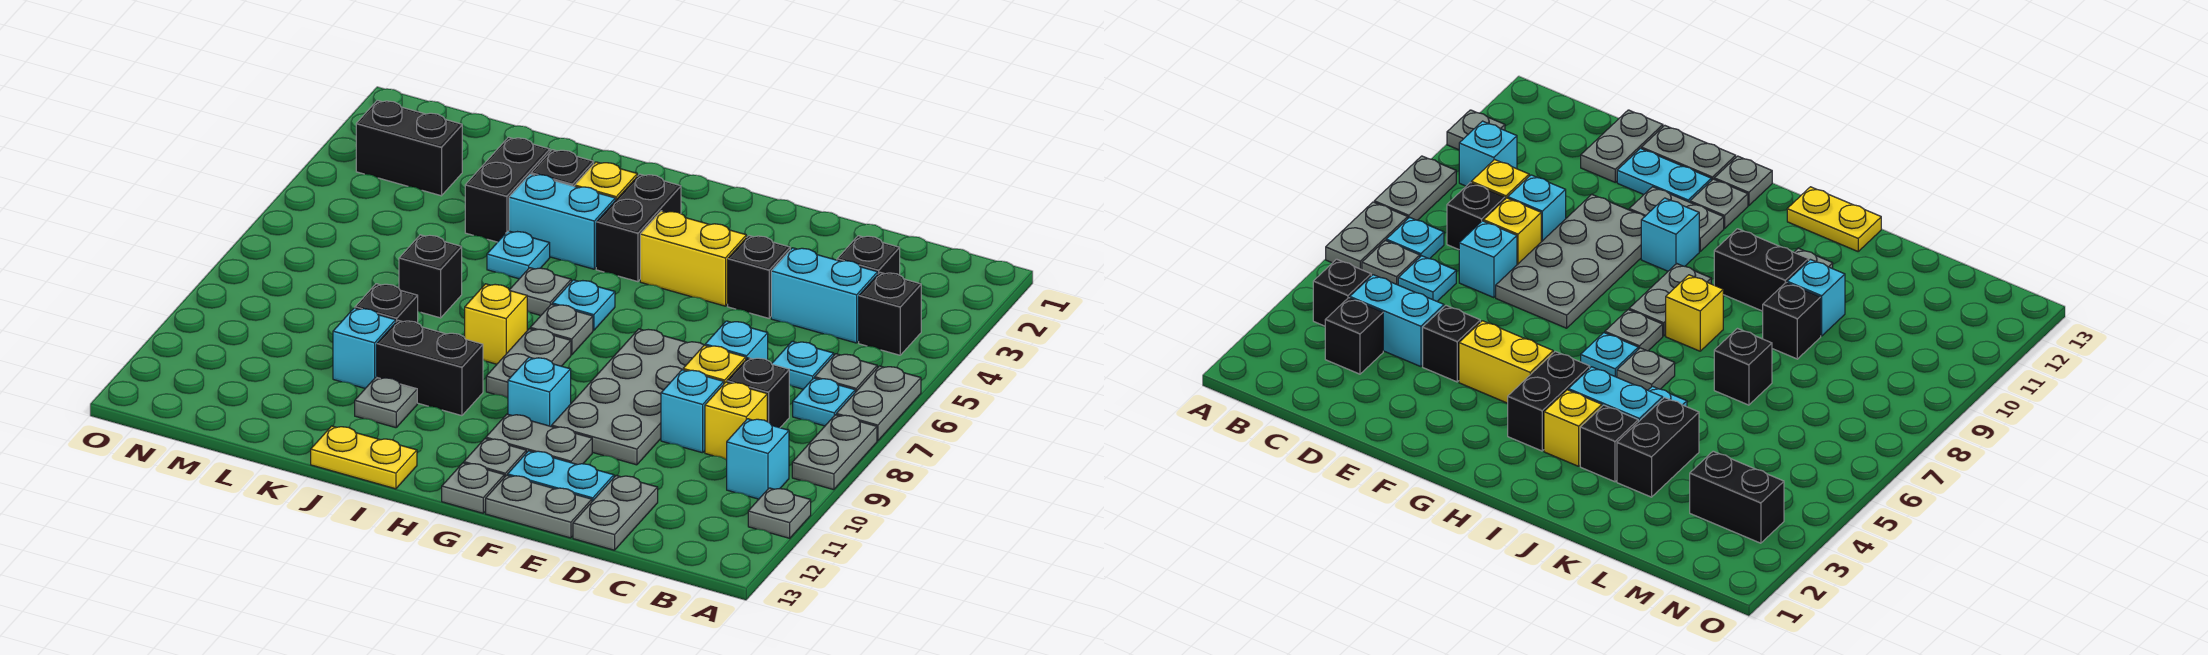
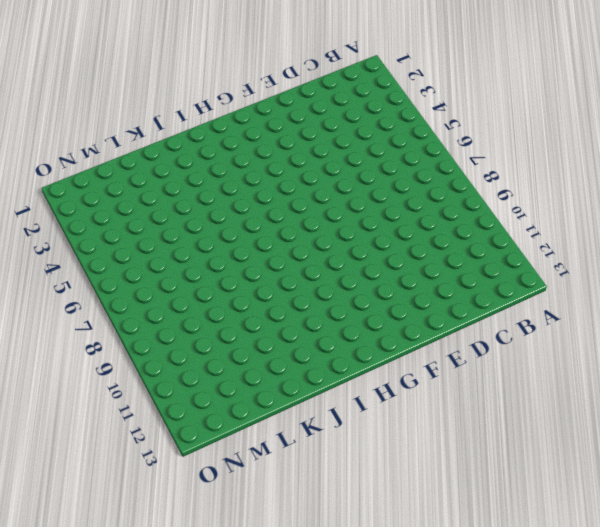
none -> grey 1x2 plate [836,366,921,441]
none -> grey 1x2 plate [792,415,877,490]
none -> grey 1x1 plate [748,488,811,538]
none -> black 1x1 brick [859,272,921,355]

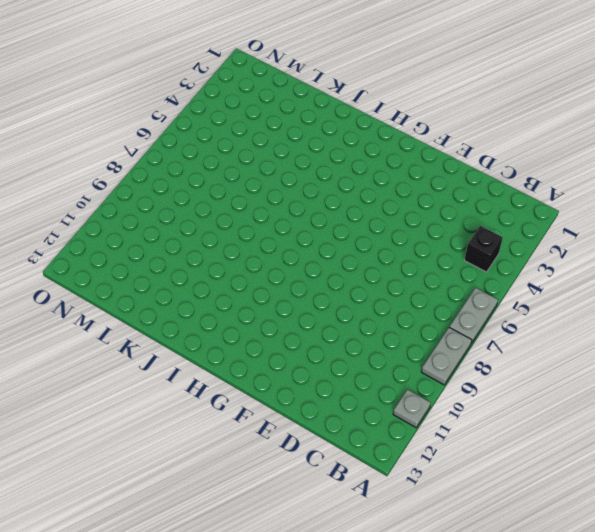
none -> grey 1x1 plate [815,354,877,392]
none -> cyan 1x1 plate [793,378,855,426]
none -> cyan 1x1 brick [727,419,789,499]
none -> black 1x1 brick [837,236,900,275]

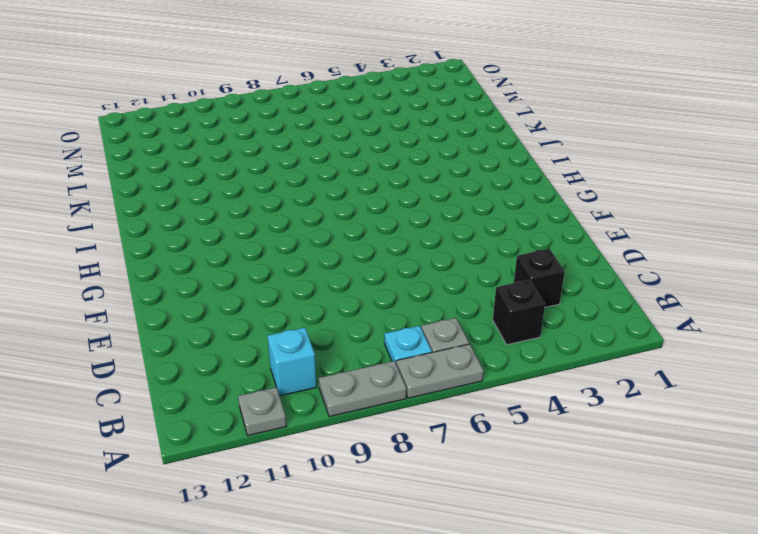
none -> cyan 1x2 brick [771,248,878,343]
none -> cyan 1x1 plate [772,341,834,389]
none -> black 1x1 brick [727,358,789,428]
none -> yellow 1x1 brick [705,382,767,460]

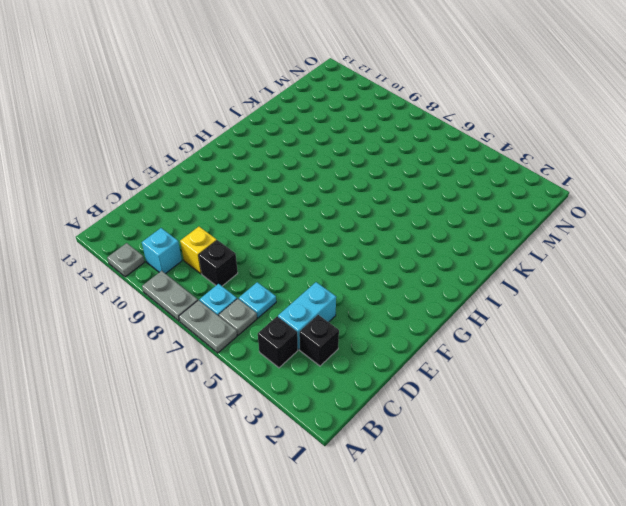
none -> cyan 1x1 brick [705,321,768,360]
none -> yellow 1x1 brick [683,345,746,383]
none -> cyan 1x1 brick [661,370,724,453]
none -> grey 1x2 plate [573,475,658,550]

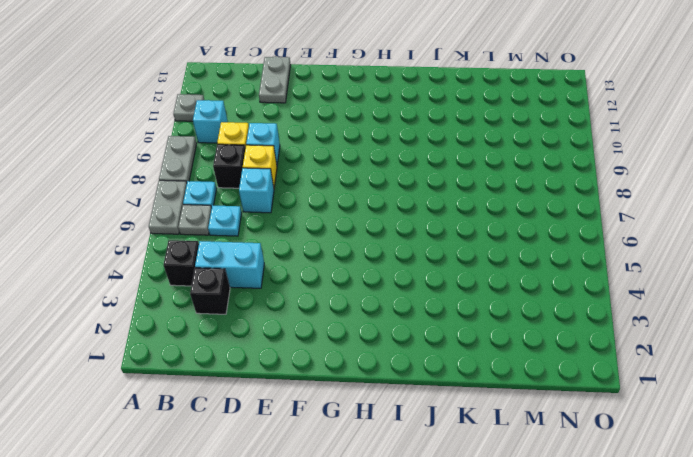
none -> black 1x1 brick [728,236,790,318]
none -> grey 2x4 plate [552,329,704,465]
none -> cyan 1x2 plate [508,451,614,501]
none -> grey 1x2 plate [486,475,592,538]

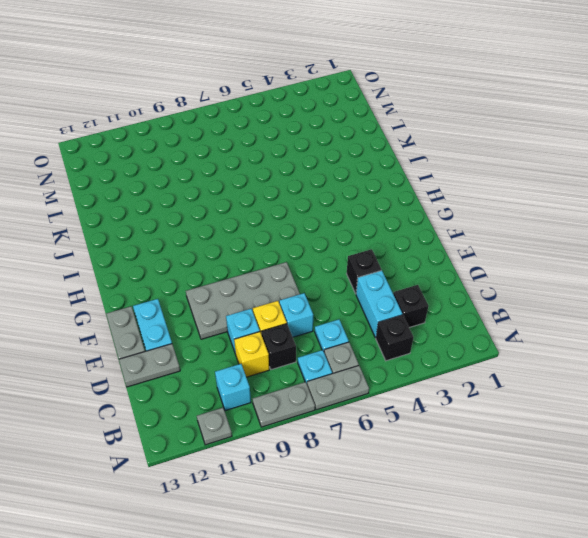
none -> yellow 1x2 brick [640,211,746,306]
none -> grey 1x2 plate [486,414,592,464]
none -> cyan 1x1 brick [508,357,571,427]
none -> grey 1x1 plate [464,439,526,477]

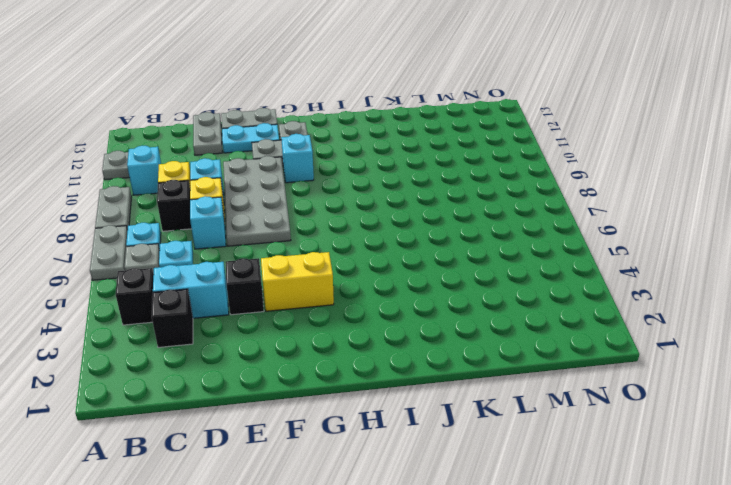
none -> grey 1x1 plate [442,463,504,513]
none -> black 1x2 brick [596,174,681,282]
none -> cyan 1x1 plate [552,280,615,330]
none -> grey 1x1 plate [530,304,593,355]

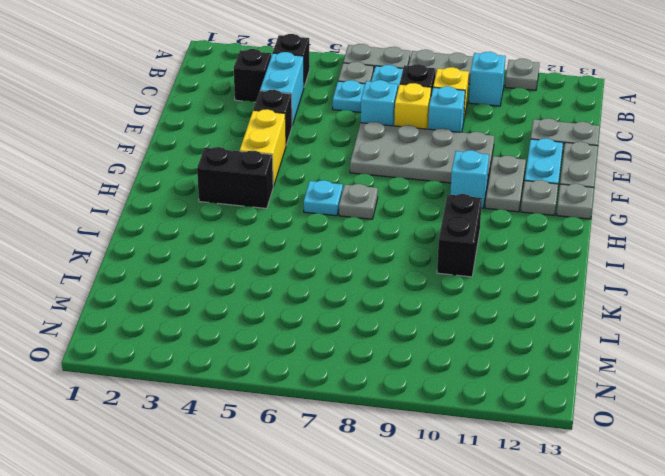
none -> grey 1x2 plate [486,329,571,398]
none -> yellow 1x1 brick [575,162,637,201]
none -> cyan 1x2 brick [509,174,615,269]
none -> grey 1x1 plate [510,268,571,315]

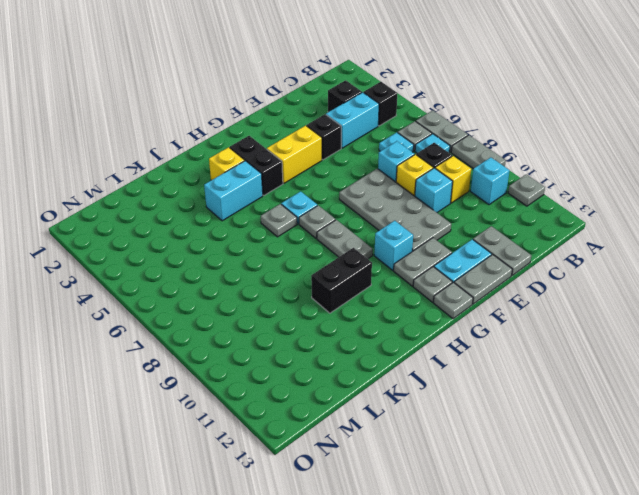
none -> yellow 1x1 brick [465,284,527,364]
none -> yellow 1x2 plate [311,426,417,489]
none -> black 1x1 brick [531,150,594,186]
none -> cyan 1x1 plate [487,231,550,279]

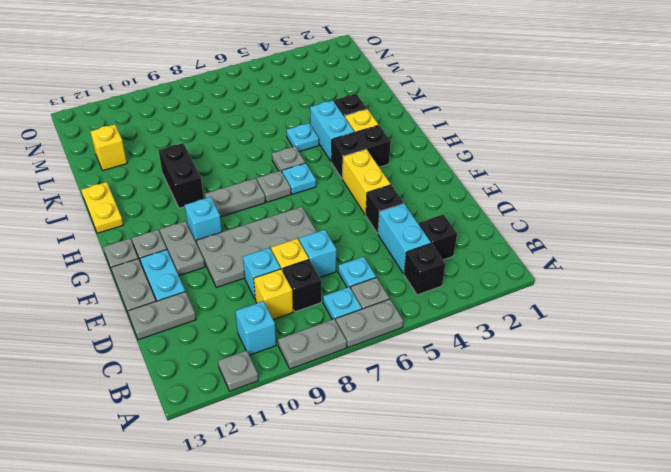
yellow 1x1 brick [90,125,127,170] -> yellow 1x1 brick moved to [465,284,527,364]
none -> grey 1x1 plate [355,377,417,428]
none -> black 1x2 brick [465,137,550,242]
none -> black 1x1 brick [399,235,462,318]
none -> black 1x1 brick [355,284,418,323]

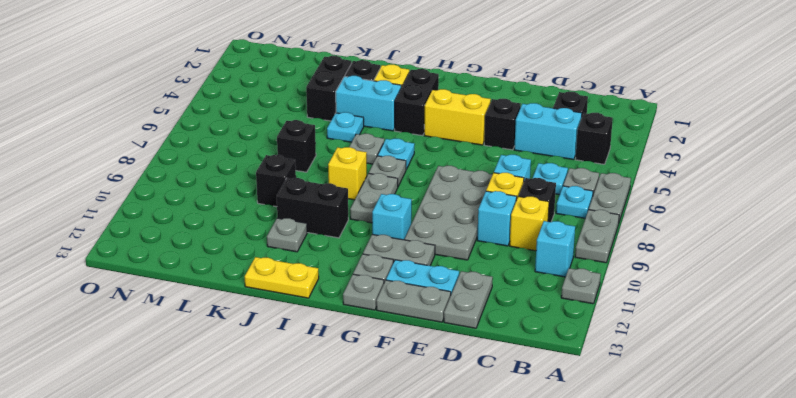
none -> cyan 1x1 brick [333,308,396,388]
none -> black 1x2 brick [356,100,462,196]

